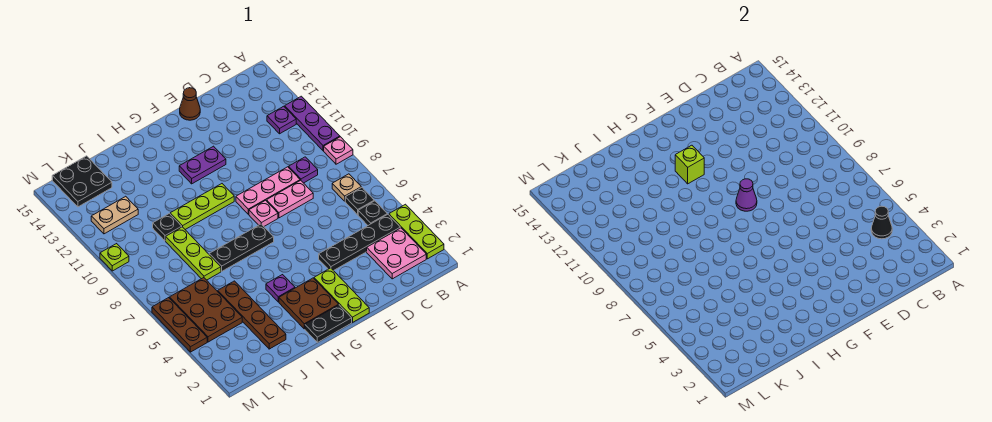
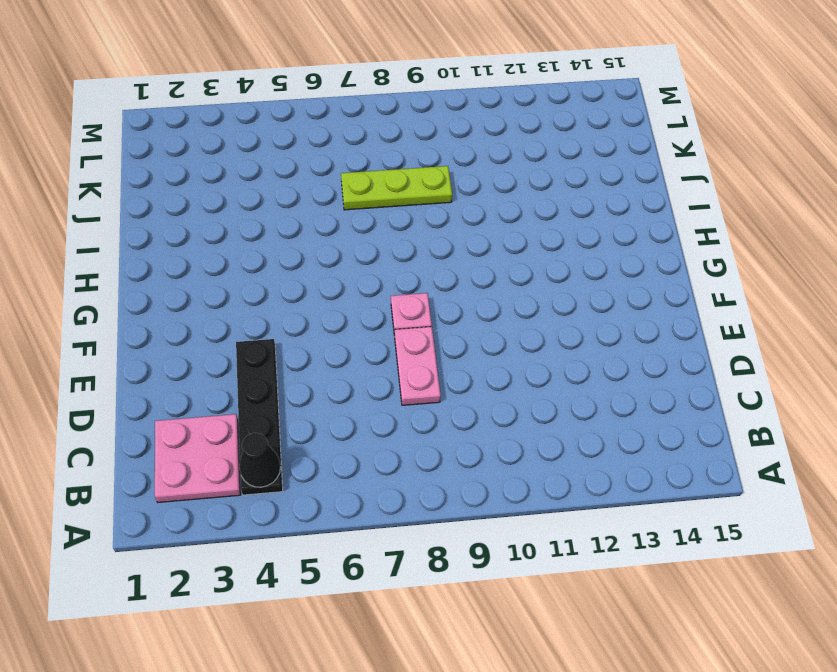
none -> lime 1x3 plate [389,204,444,259]
none -> pink 1x1 plate [324,137,353,164]
none -> purple 1x3 plate [285,96,340,151]
none -> black 1x1 plate [358,201,387,225]

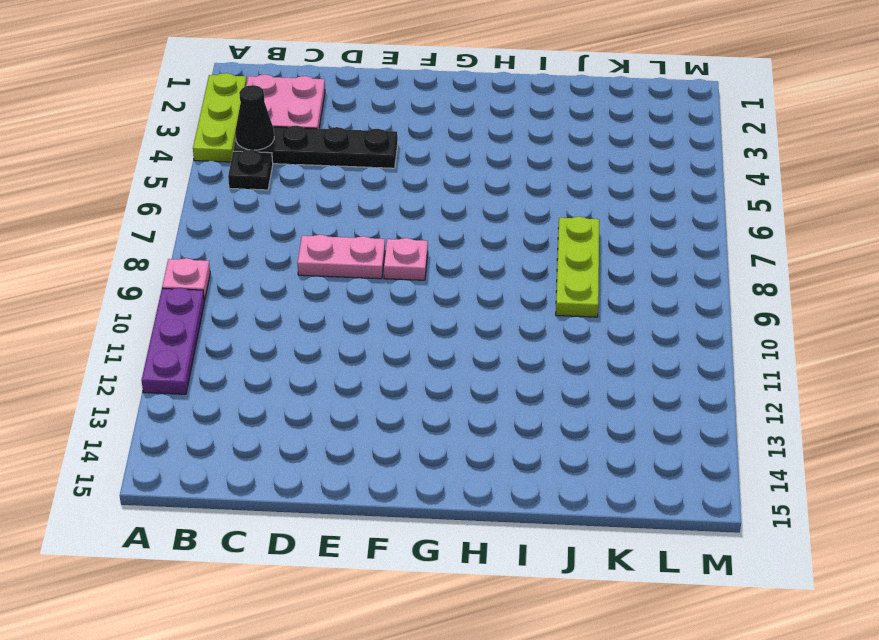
none -> black 1x1 plate [345,187,374,215]
none -> tan 1x1 plate [332,174,361,201]
none -> purple 1x1 plate [267,106,296,134]
none -> purple 1x1 plate [289,157,318,183]

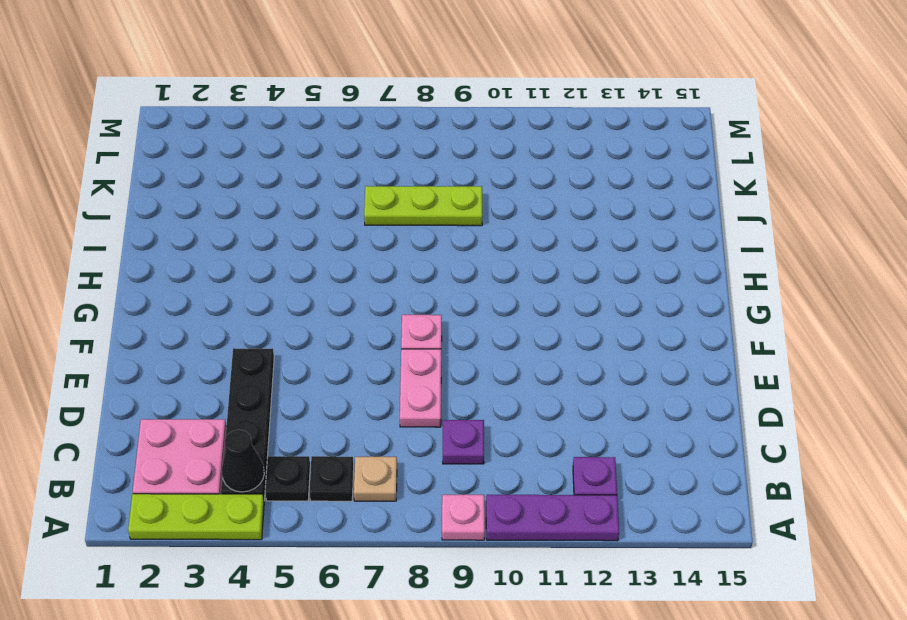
none -> pink 1x3 plate [236,167,300,214]
none -> brown 1x1 cone [180,88,200,120]
none -> lime 1x3 plate [314,268,369,322]
none -> purple 1x2 plate [179,146,226,184]

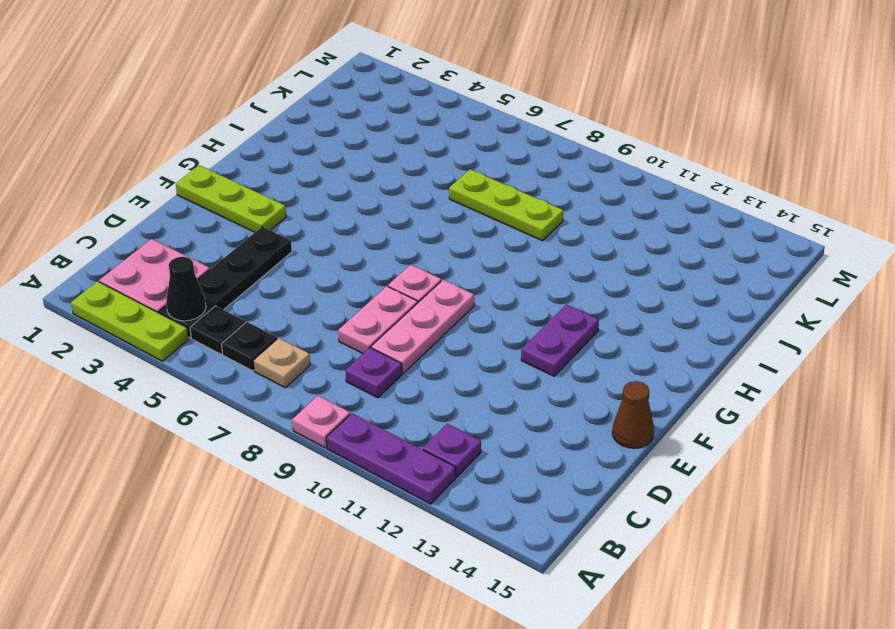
none -> black 1x2 plate [305,305,352,342]
none -> brown 2x2 plate [279,278,339,329]
none -> black 1x3 plate [209,224,274,271]
none -> lime 1x3 plate [170,184,234,229]

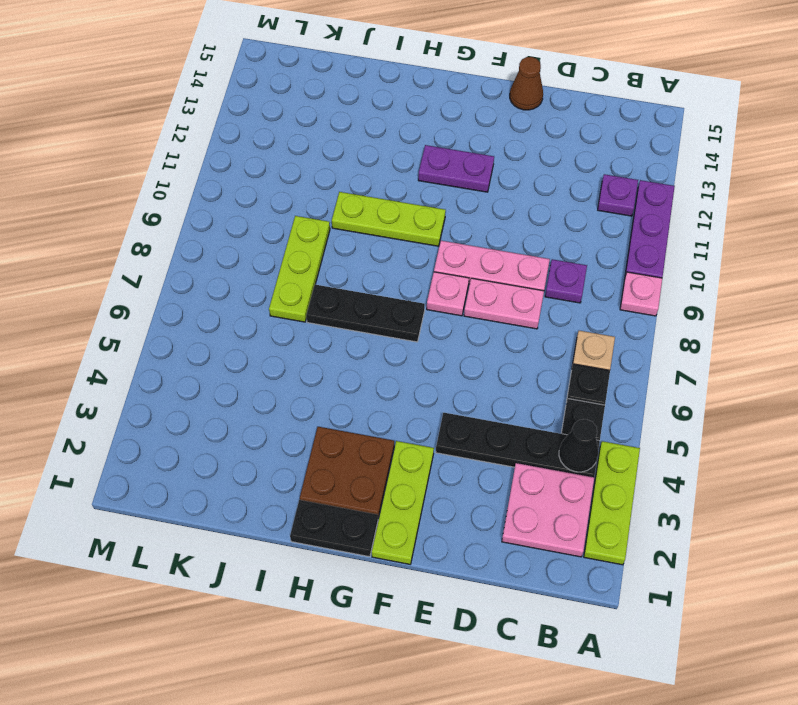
none -> purple 1x1 plate [266,275,295,302]
none -> brown 1x4 plate [218,281,286,349]
none -> black 1x1 plate [153,213,182,241]
none -> brown 2x3 plate [170,278,242,342]

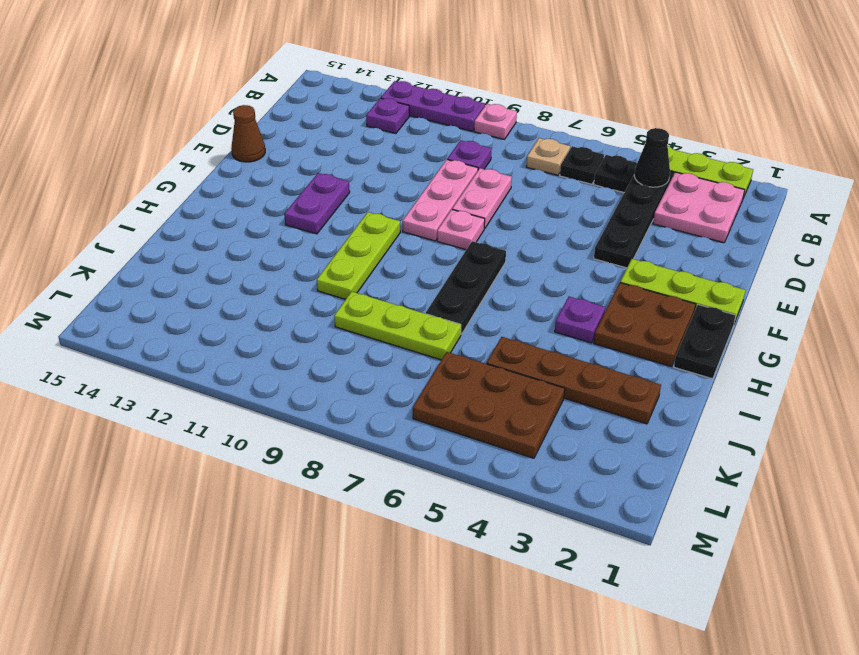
none -> black 1x1 plate [153,213,182,241]
none -> tan 1x2 plate [91,196,138,234]
none -> black 2x2 plate [52,156,112,207]
none -> brown 1x3 plate [152,298,207,352]

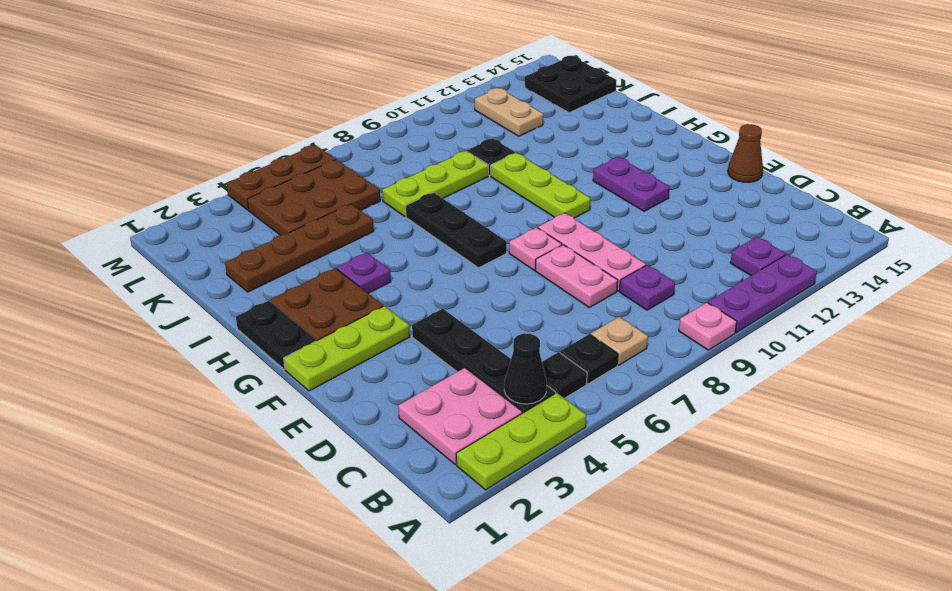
none -> lime 1x1 plate [100,244,129,271]
none -> purple 1x1 cone [736,179,757,211]
none -> lime 1x1 brick [675,145,704,184]

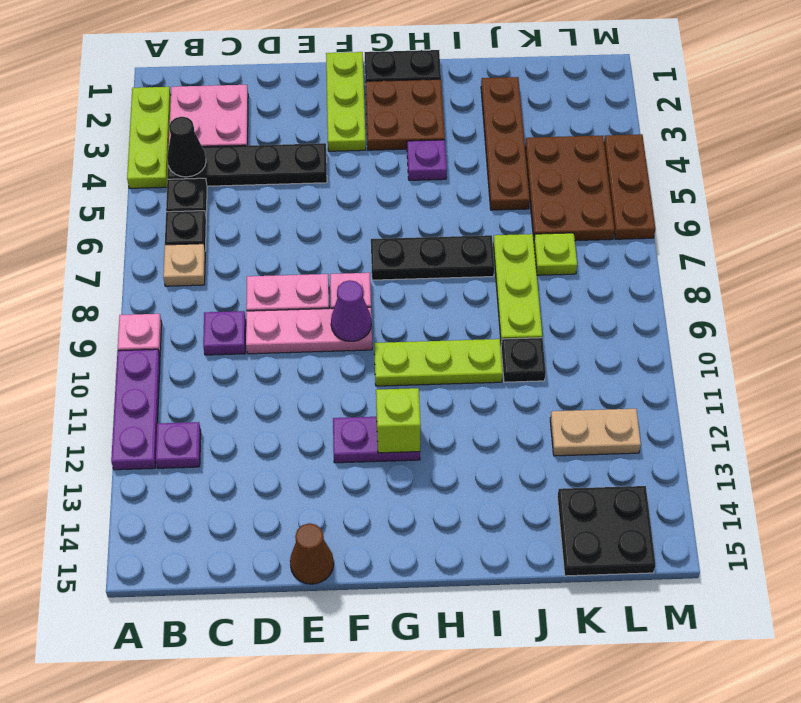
lime 1x1 plate [534,233,577,275] -> lime 1x1 plate moved to [100,244,129,271]

